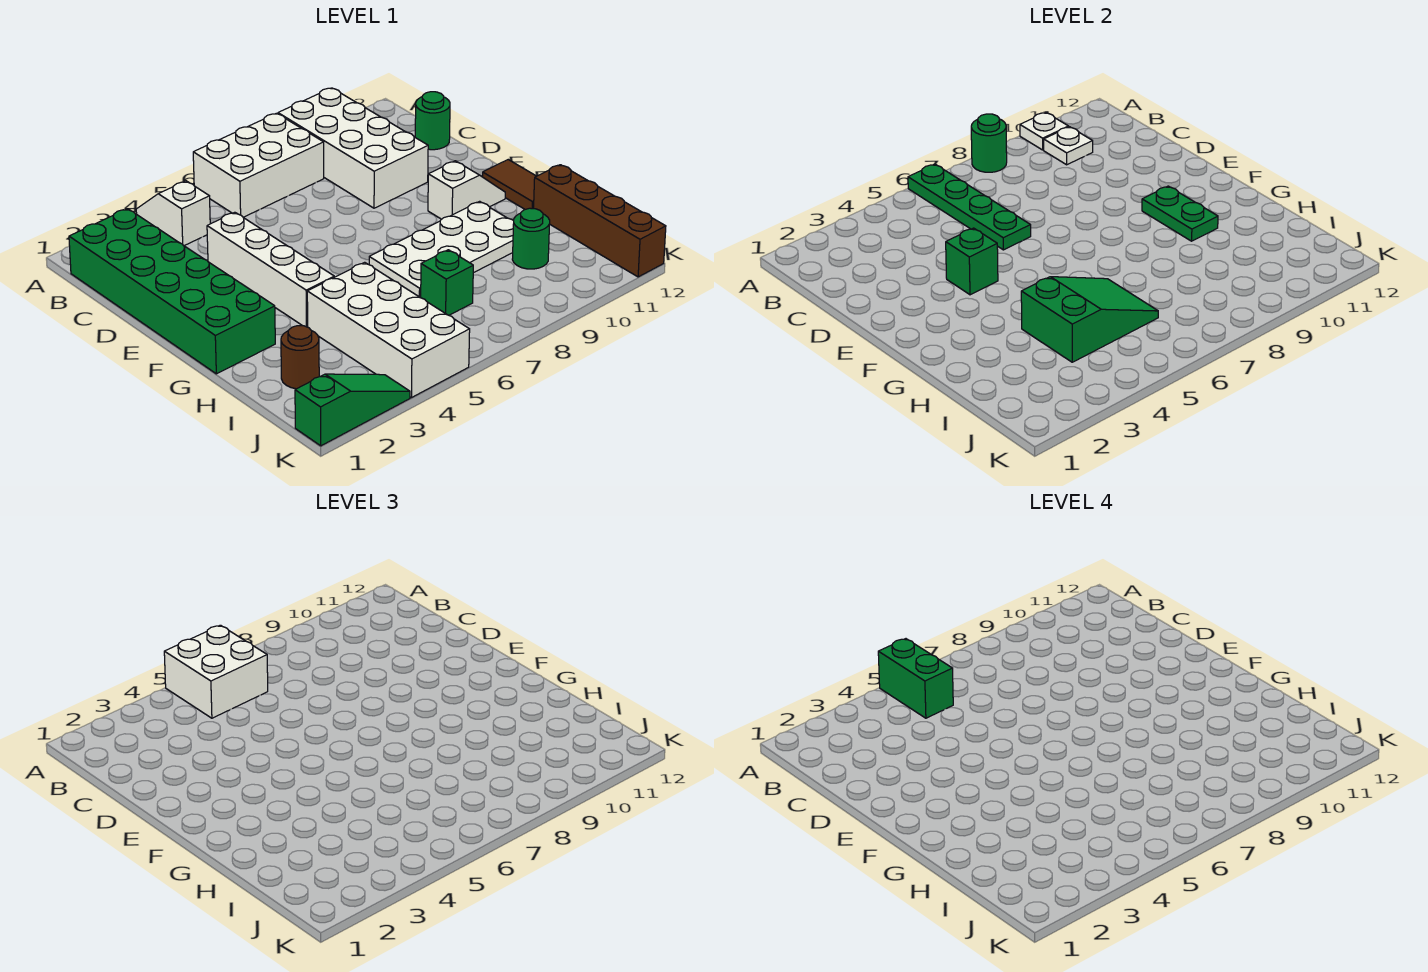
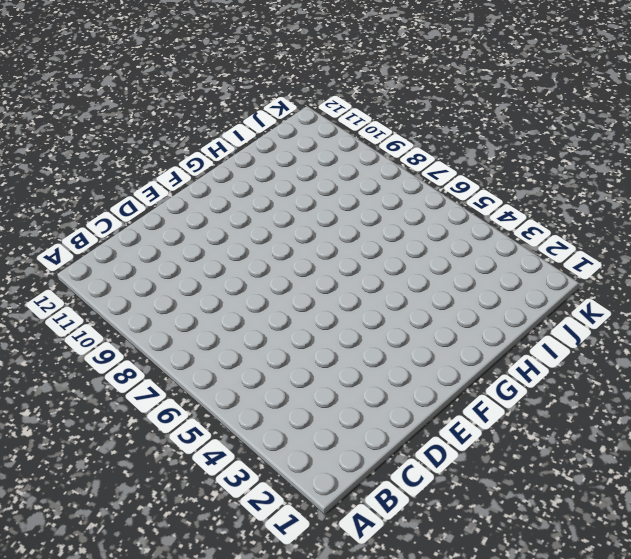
none -> white 1x2 slope [136,181,210,246]
none -> white 2x3 brick [193,113,324,217]
none -> white 2x4 brick [278,88,428,208]

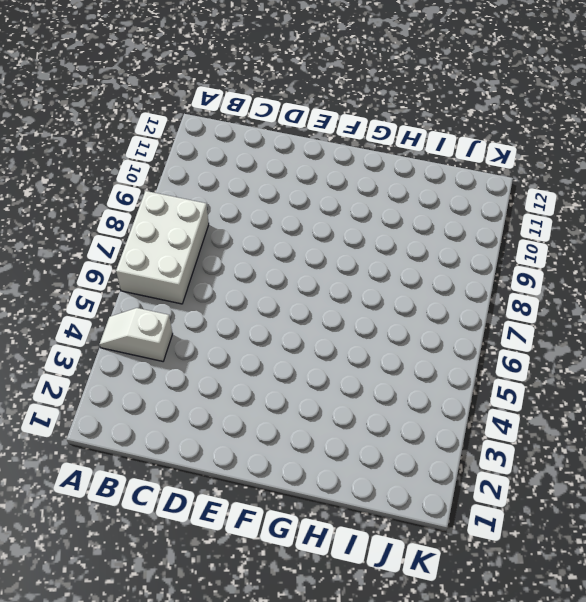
none -> white 2x4 brick [278,88,428,208]
none -> green 2x6 brick [69,209,275,374]
none -> green 1x1 round brick [415,92,450,150]

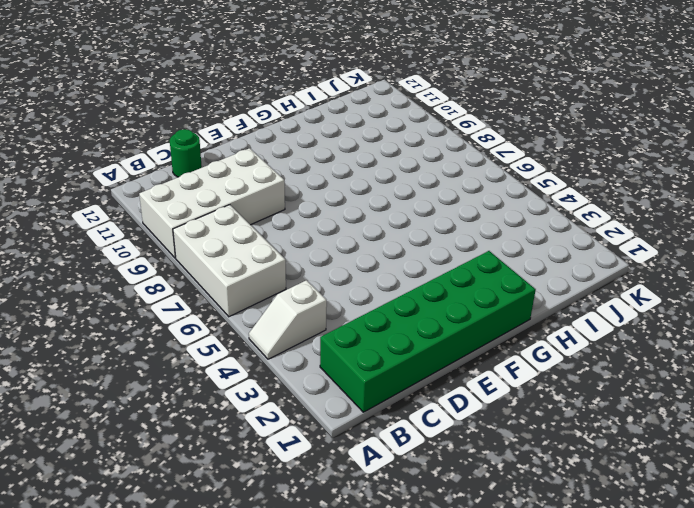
none -> white 1x4 brick [207,212,334,327]
none -> white 1x2 slope [428,161,505,219]
none -> brown 1x2 tile [482,160,536,209]

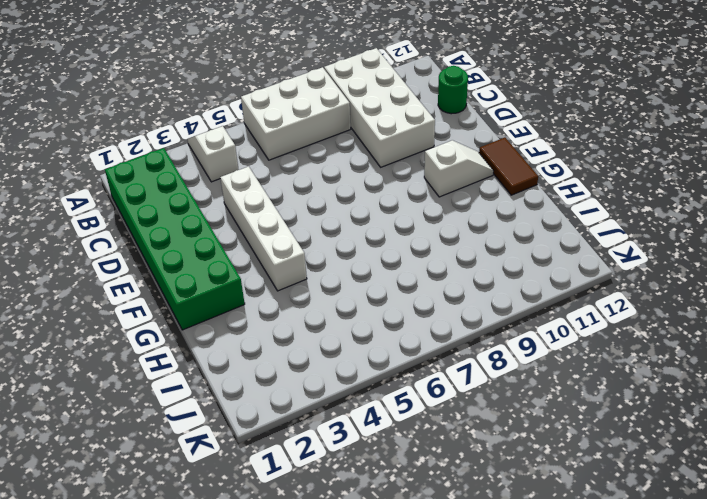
none -> white 2x4 plate [369,201,514,298]
none -> white 2x4 brick [307,262,470,398]
none -> brown 1x4 brick [534,165,666,277]

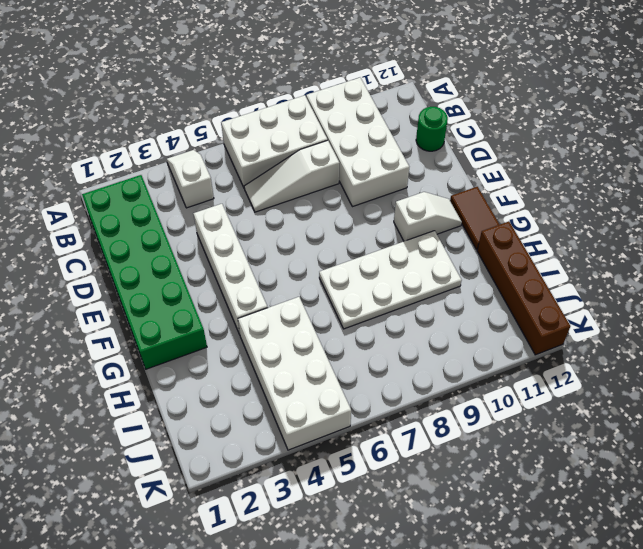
white 1x3 slope [244,140,339,212] -> none
none -> brown 1x1 round brick [281,326,319,389]
none -> green 1x1 brick [421,250,473,315]
none -> green 1x1 round brick [512,208,550,269]

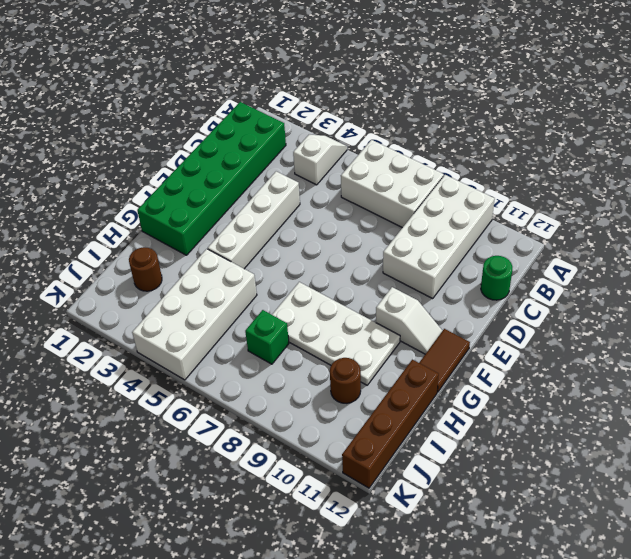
brown 1x1 round brick [330,358,361,403] -> green 1x1 round brick [512,208,550,269]
none -> green 1x3 slope [295,374,410,446]
none -> green 1x4 plate [908,164,1031,250]
none -> green 1x1 round brick [971,114,1007,172]

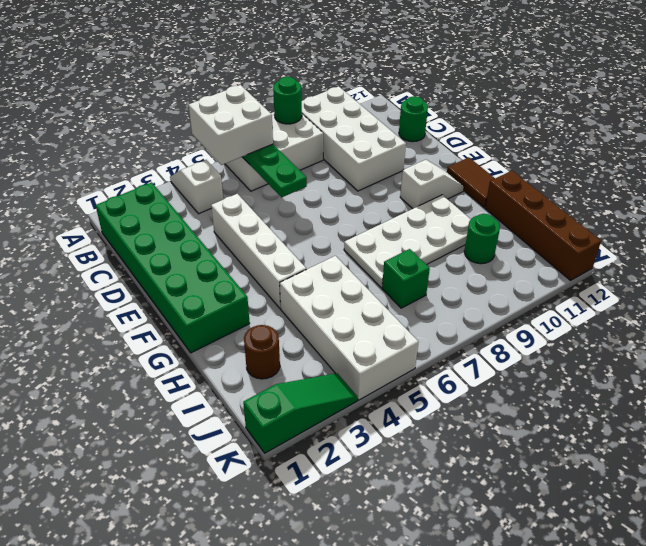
none -> white 1x1 plate [1020,112,1069,150]
none -> white 1x1 plate [1044,127,1093,165]
none -> green 1x1 brick [946,228,998,295]

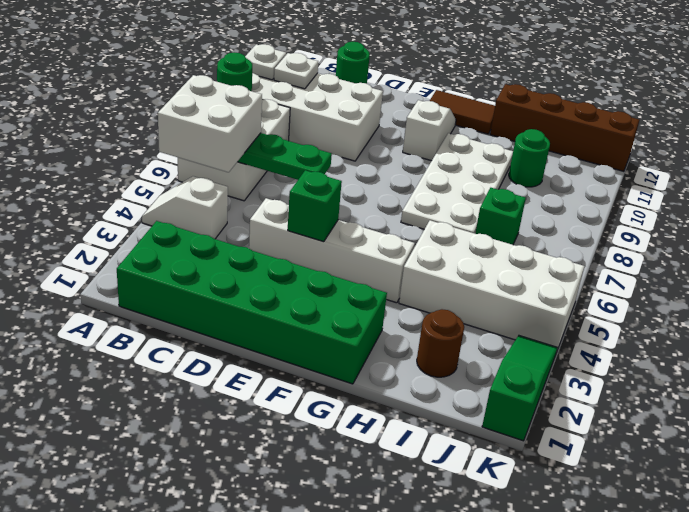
none -> green 1x2 plate [1142,186,1218,241]
none -> green 2x3 slope [1021,277,1158,362]
none -> green 1x2 brick [878,639,953,718]

